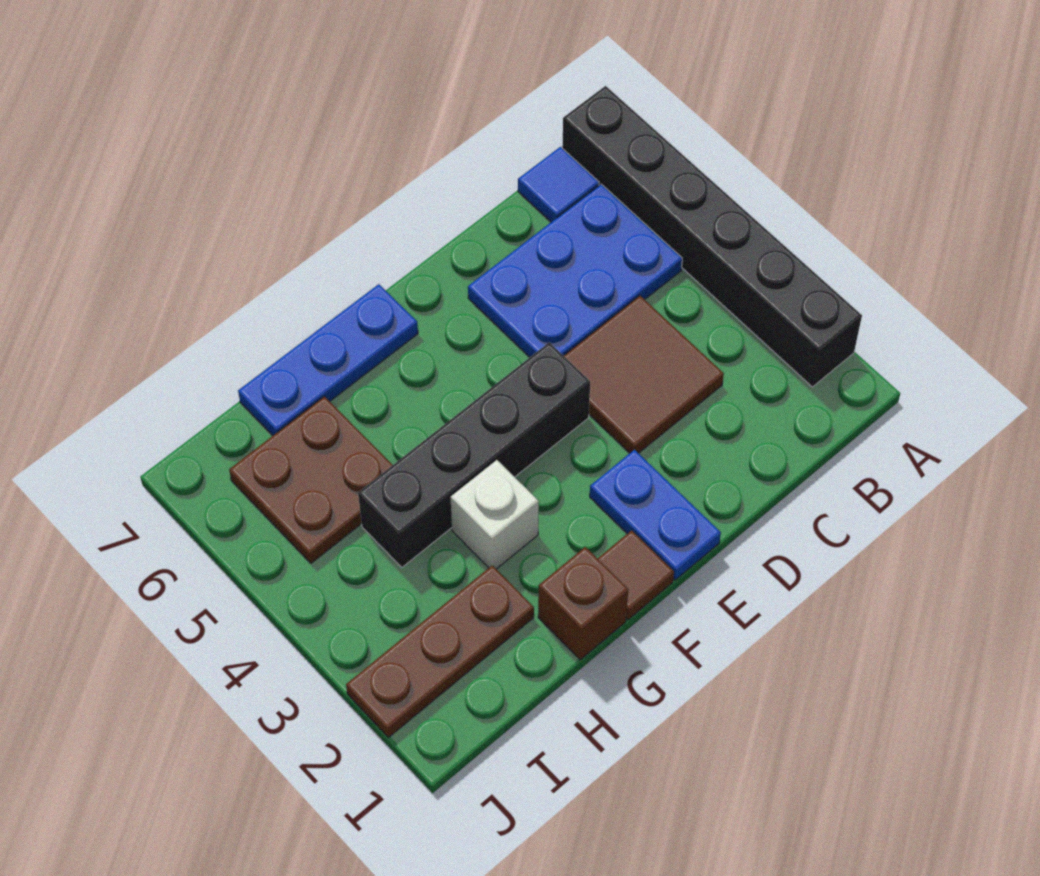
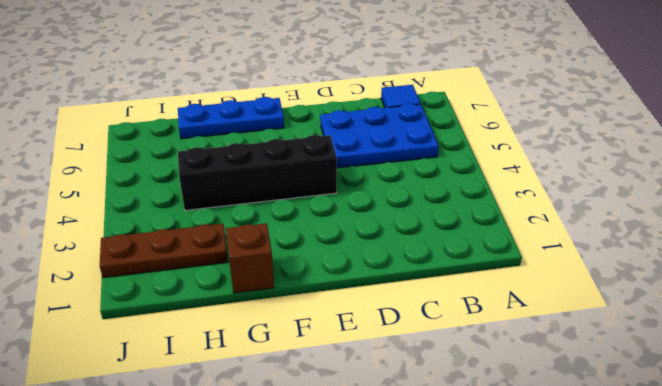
none -> black 1x6 brick [562,86,862,387]
none -> brown 2x2 tile [564,296,724,453]
none -> blue 1x2 plate [590,450,721,580]

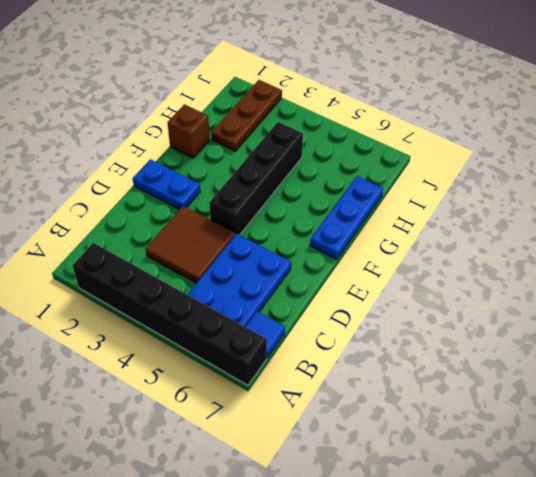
none -> brown 1x1 tile [597,530,674,619]
none -> white 1x1 brick [450,460,539,569]
none -> brown 2x2 plate [229,396,392,563]

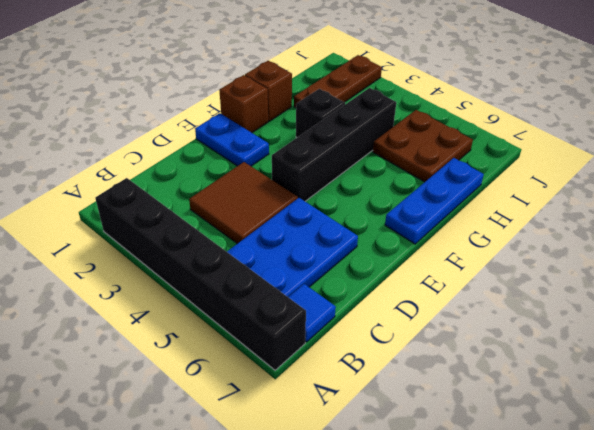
brown 1x1 brick [219,75,268,133] -> brown 1x1 tile [597,530,674,619]
black 1x1 brick [296,89,345,138] -> white 1x1 brick [450,460,539,569]

